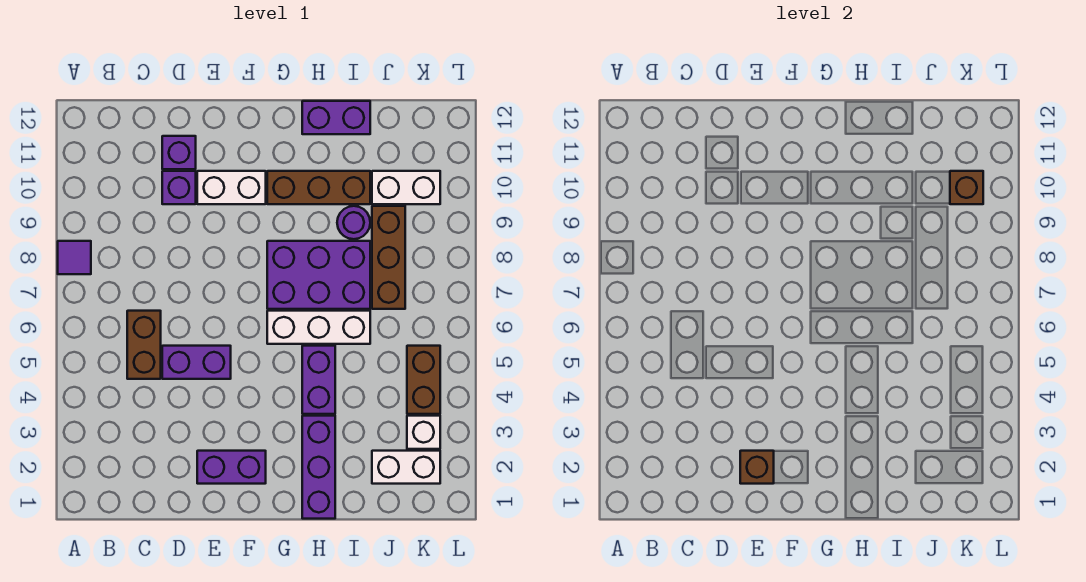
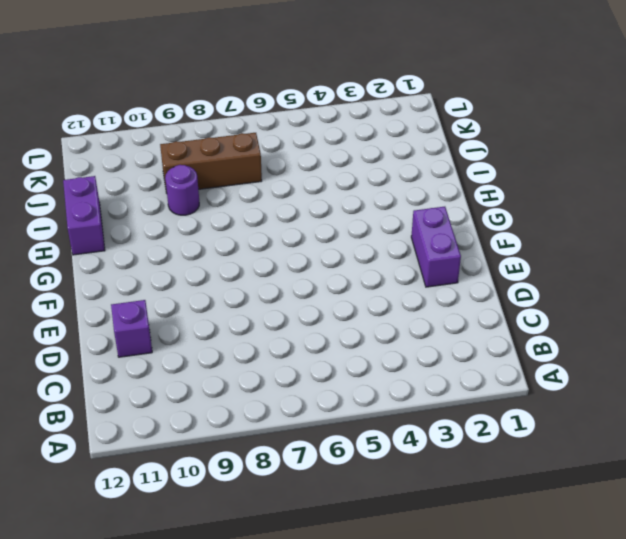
none -> purple 1x1 tile [58,241,91,274]
none -> brown 1x2 brick [127,311,161,379]
none -> purple 1x2 brick [162,346,231,379]

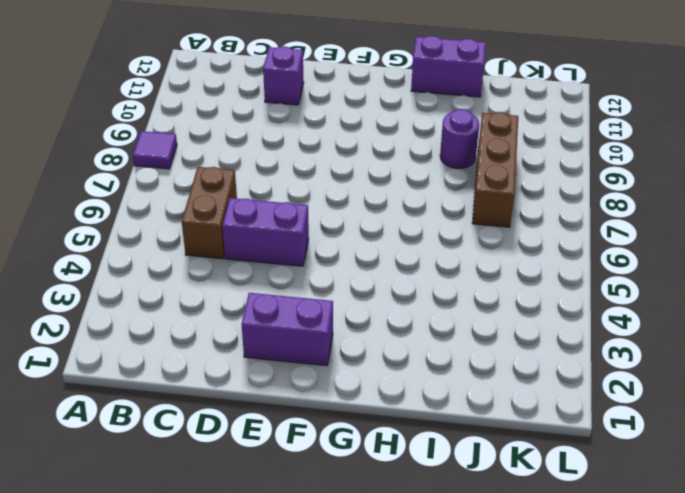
none -> purple 1x1 brick [162,171,196,204]
none -> white 1x2 brick [197,171,266,204]
none -> white 1x3 brick [267,311,370,344]

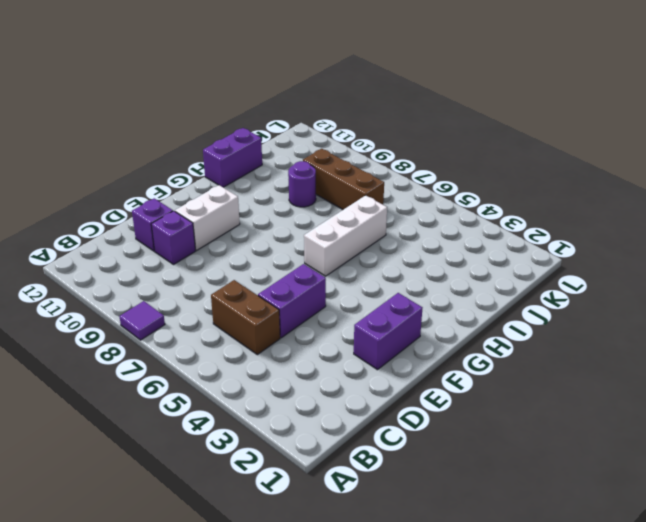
none -> purple 2x3 brick [267,241,370,309]
none -> brown 1x3 brick [267,171,370,204]
none -> purple 1x3 brick [302,416,335,519]

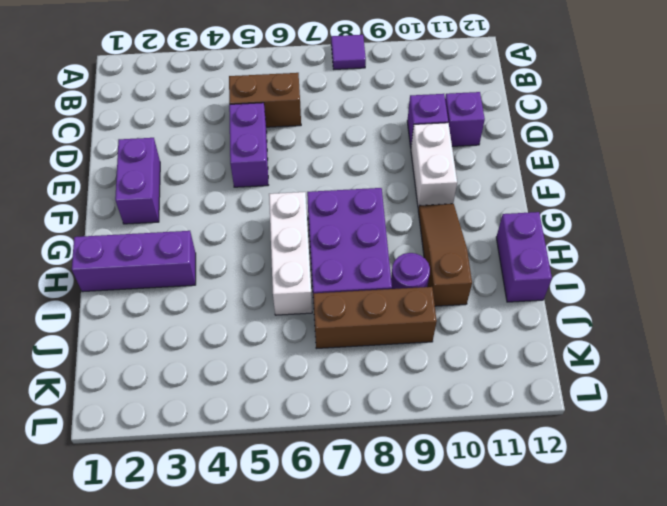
brown 1x3 slope [418,204,472,306] -> brown 1x3 brick [267,171,370,204]
none -> purple 1x2 brick [302,346,335,414]
none -> white 1x2 brick [372,451,440,484]
none -> white 1x2 brick [372,171,440,204]

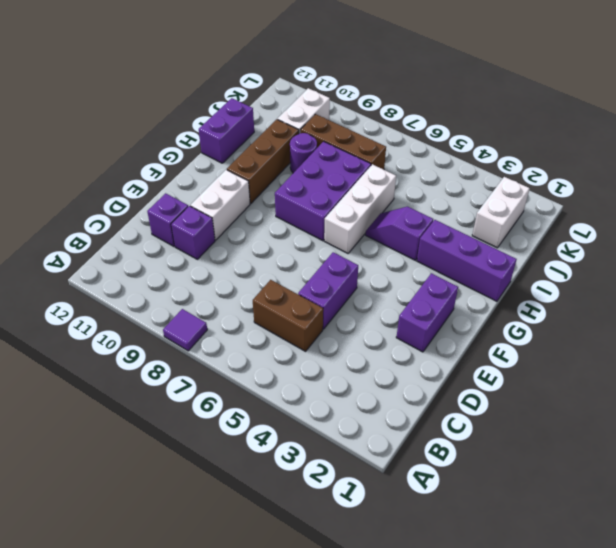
purple 1x2 slope [365,207,433,260] -> purple 1x2 brick [302,346,335,414]
none -> white 1x1 brick [407,416,440,449]
none -> brown 1x2 brick [407,346,440,414]
none -> brown 1x1 brick [740,451,774,484]

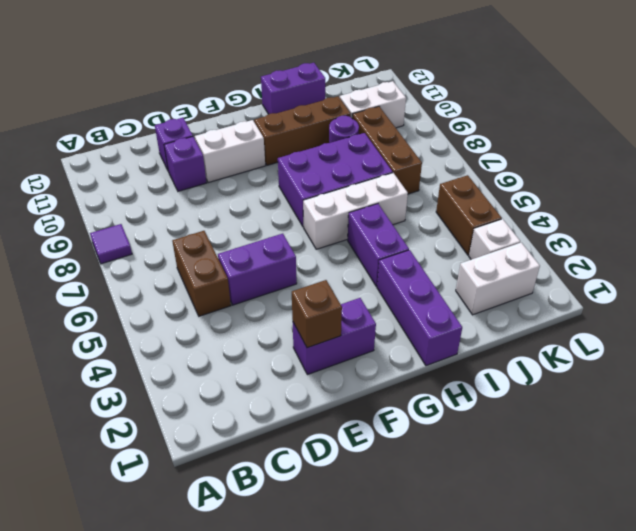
none -> brown 1x1 brick [950,171,983,204]

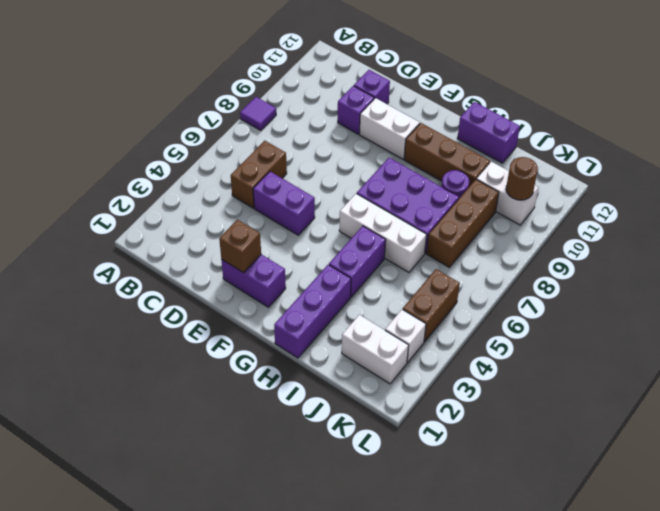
brown 1x1 round brick [506,157,538,200] -> brown 1x1 brick [950,171,983,204]

